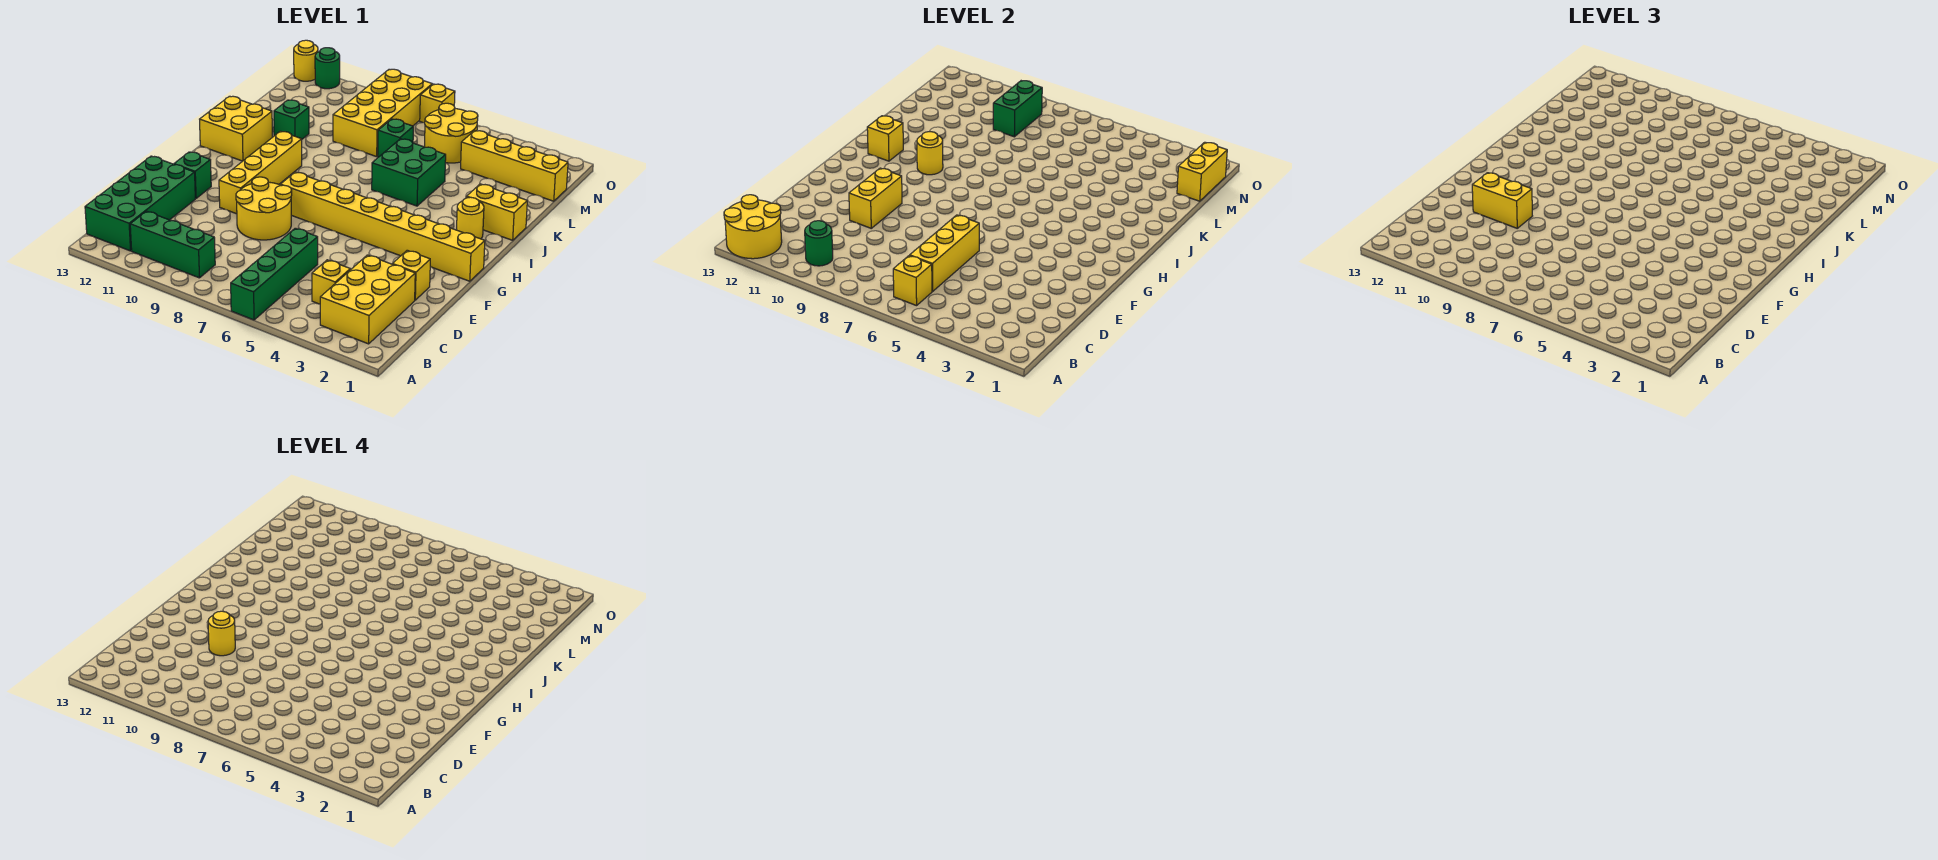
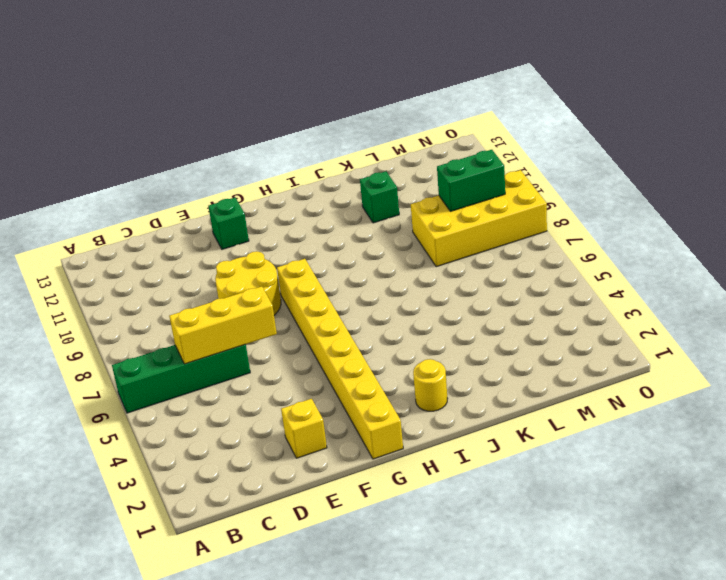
none -> yellow 2x3 brick [320,255,415,344]
none -> green 1x3 brick [130,211,215,278]
none -> green 2x4 brick [85,156,195,251]
none -> yellow 1x1 brick [312,260,350,304]

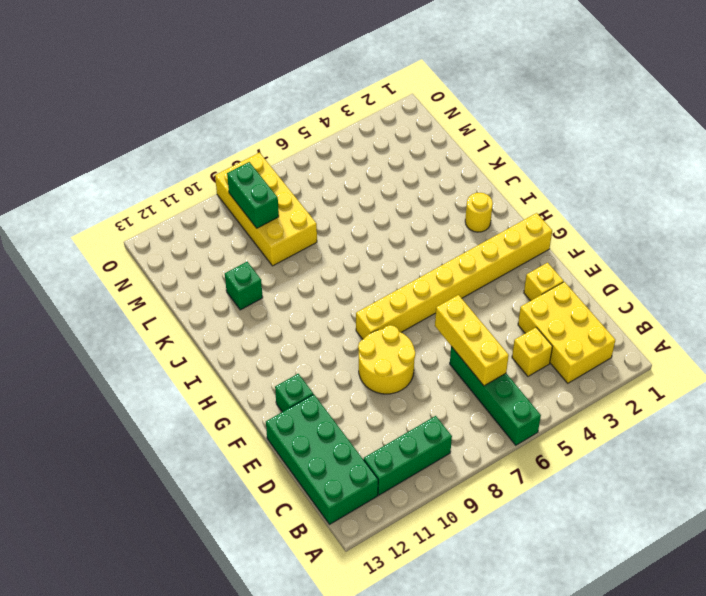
none -> yellow 1x4 brick [219,131,302,214]
none -> yellow 2x2 brick [200,96,272,161]
none -> yellow 1x2 brick [467,184,527,240]
none -> green 2x2 brick [372,139,446,206]

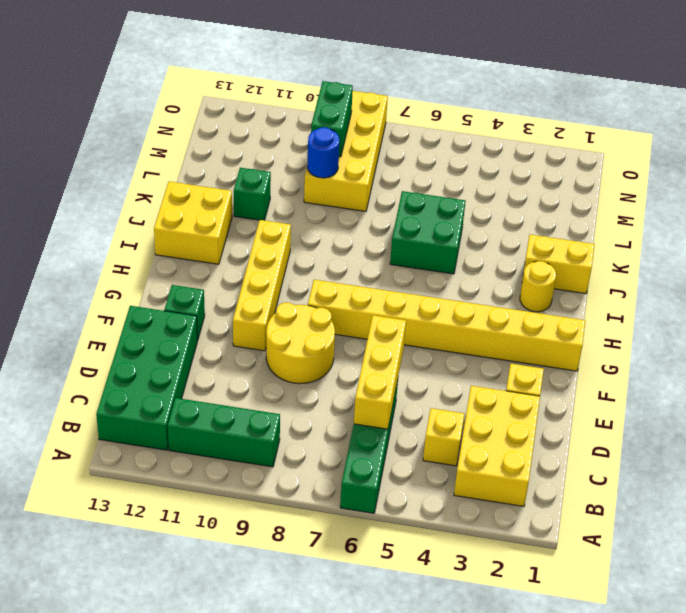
blue 1x1 round brick [307,127,339,178] -> none
none -> green 1x1 brick [378,119,413,157]
none -> yellow 1x4 brick [461,131,568,201]
none -> yellow 2x2 round brick [424,103,478,163]
none -> yellow 1x1 brick [420,84,455,123]

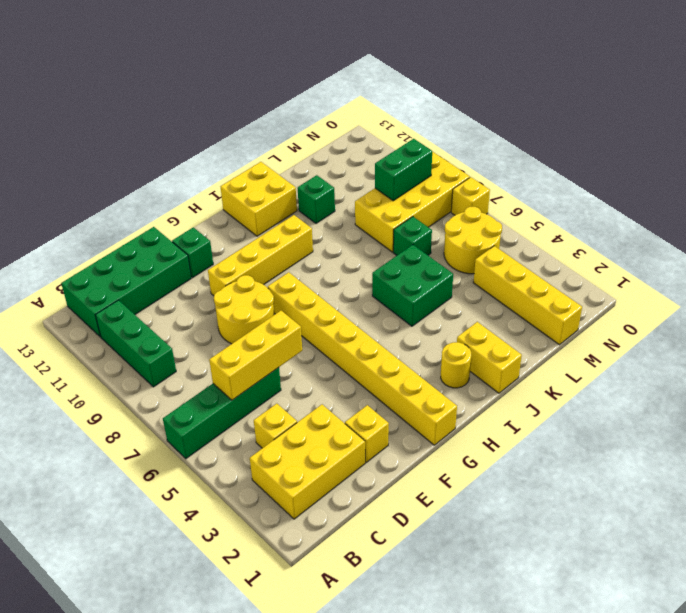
none -> green 1x1 round brick [315,48,340,89]
none -> yellow 1x1 round brick [294,40,318,81]
none -> yellow 2x2 round brick [724,195,782,259]
none -> yellow 1x1 brick [893,256,932,306]

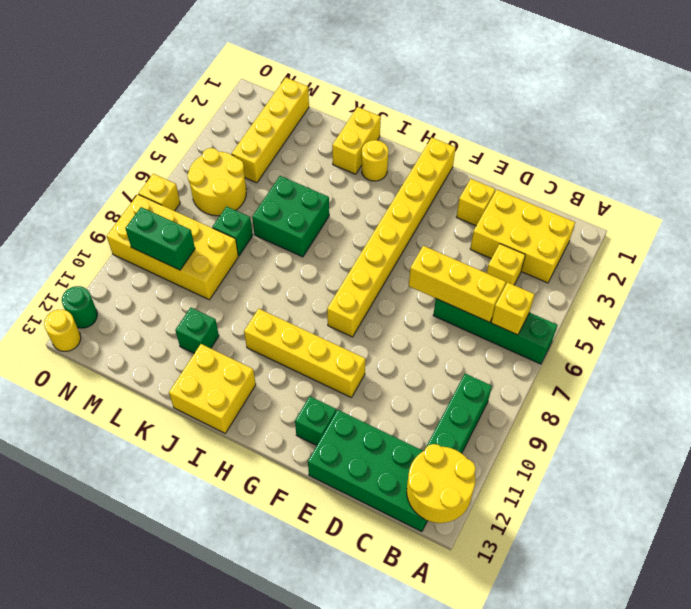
none -> yellow 2x2 round brick [236,177,292,240]
none -> green 1x1 round brick [805,221,833,266]
none -> yellow 1x2 brick [849,168,902,228]
none -> yellow 1x1 round brick [917,132,943,175]

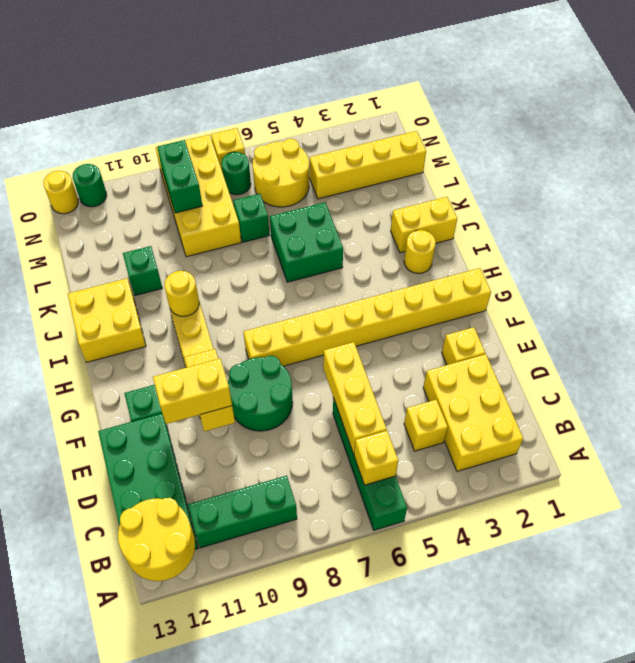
green 2x2 round brick [228,356,293,431] -> yellow 2x2 round brick [236,177,292,240]
green 1x1 round brick [221,152,251,195] -> green 1x1 round brick moved to [805,221,833,266]
none -> yellow 1x1 brick [867,116,903,161]
none -> yellow 1x2 brick [1177,142,1227,201]
none -> yellow 1x1 round brick [208,611,235,656]

